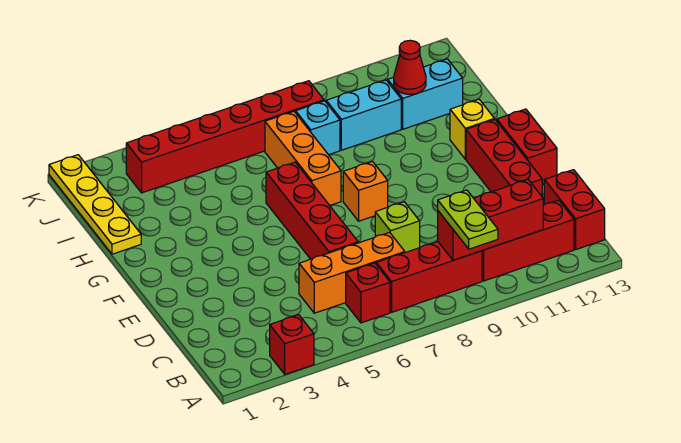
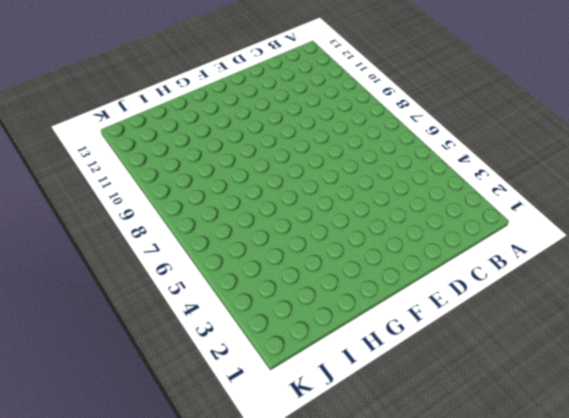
none -> red 1x1 brick [270,315,314,374]
none -> red 1x1 brick [346,263,390,323]
none -> red 1x3 brick [376,242,482,312]

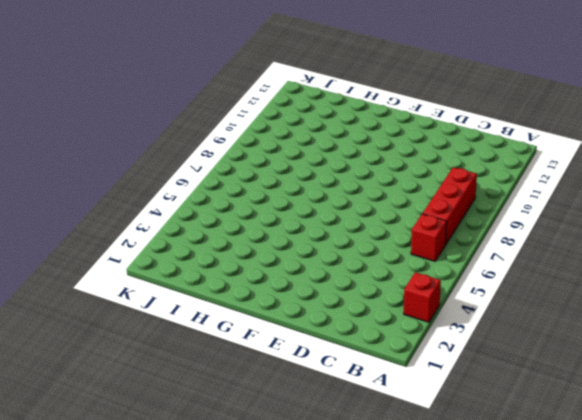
none -> red 1x3 brick [482,200,574,281]
none -> red 1x2 brick [544,170,605,249]
none -> orange 1x3 brick [299,232,405,313]

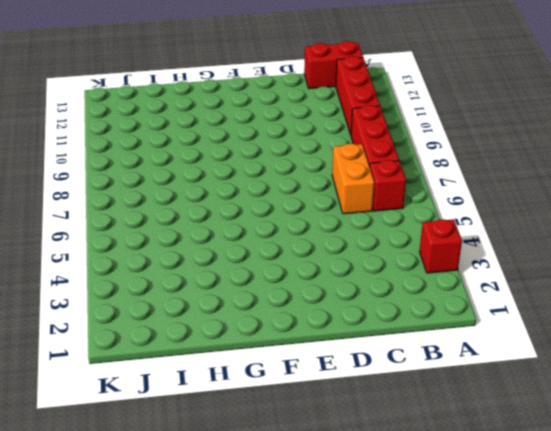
orange 1x2 brick [332,143,374,214] -> orange 1x3 brick [299,232,405,313]
none -> red 1x4 brick [266,162,358,259]
none -> lime 1x1 brick [375,202,420,253]
none -> red 1x3 brick [466,120,542,196]

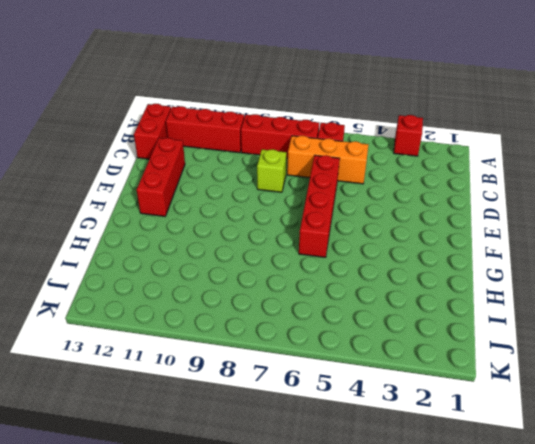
none -> red 1x2 brick [497,109,557,184]
none -> orange 1x1 brick [343,161,388,221]
none -> orange 1x3 brick [265,111,341,205]

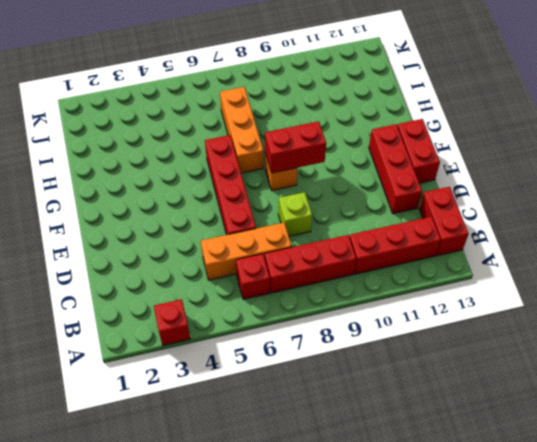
red 1x2 brick [265,121,326,173] -> none
none -> yellow 1x1 brick [450,100,494,159]
none -> yellow 1x4 plate [49,155,141,254]
none -> cyan 1x1 brick [296,101,340,155]

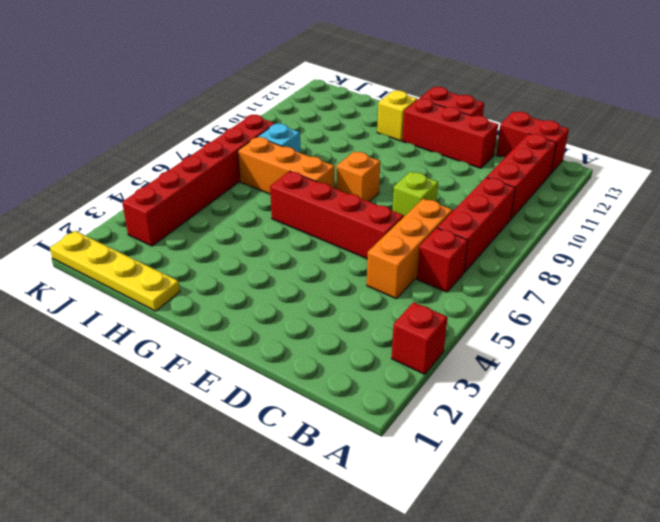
none -> cyan 1x2 brick [326,80,401,150]
none -> cyan 1x2 brick [388,59,463,129]
none -> red 1x3 brick [438,180,543,260]

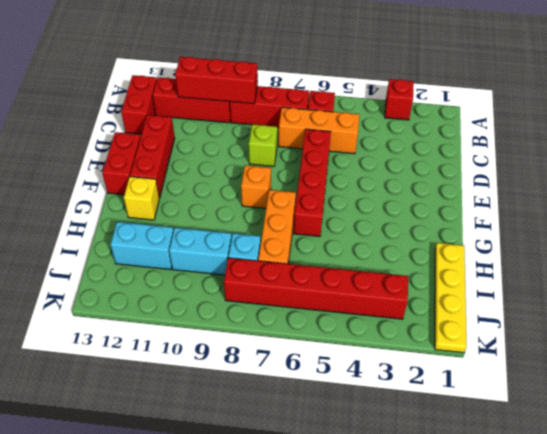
none -> red 1x1 cone [394,40,426,94]
none -> lime 1x2 plate [438,190,498,249]

